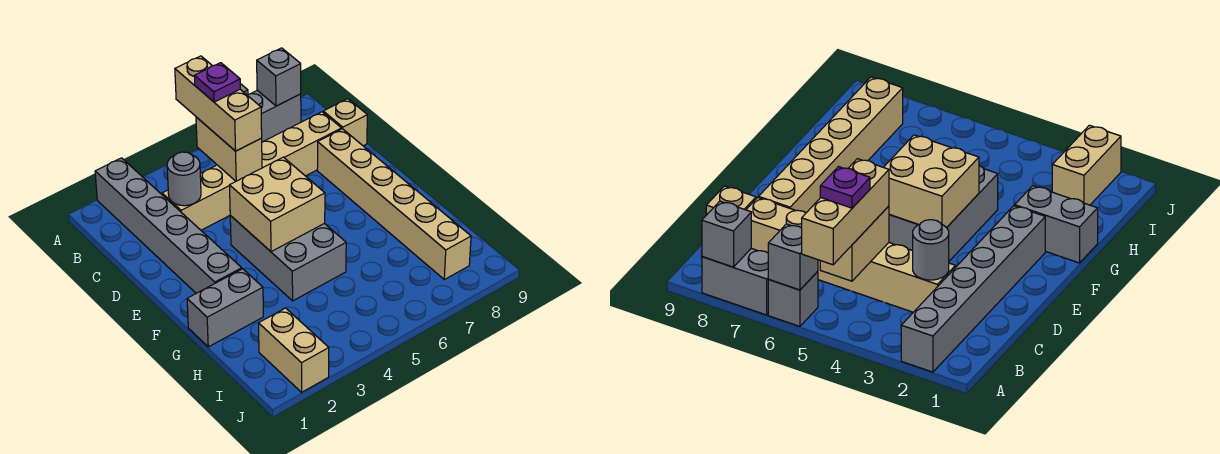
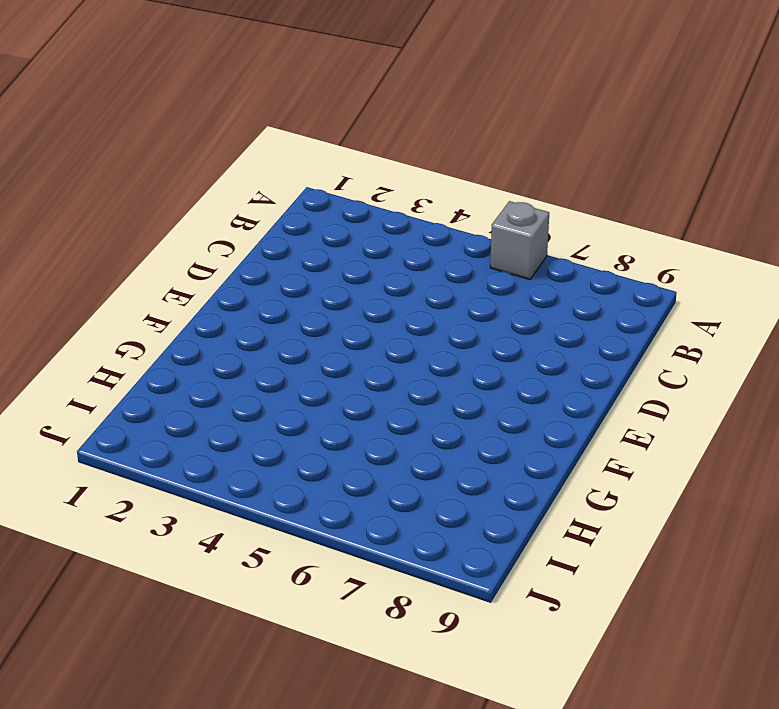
none -> grey 1x6 brick [95,158,242,293]
none -> grey 1x2 brick [248,90,301,142]
none -> tan 1x6 brick [162,112,342,230]

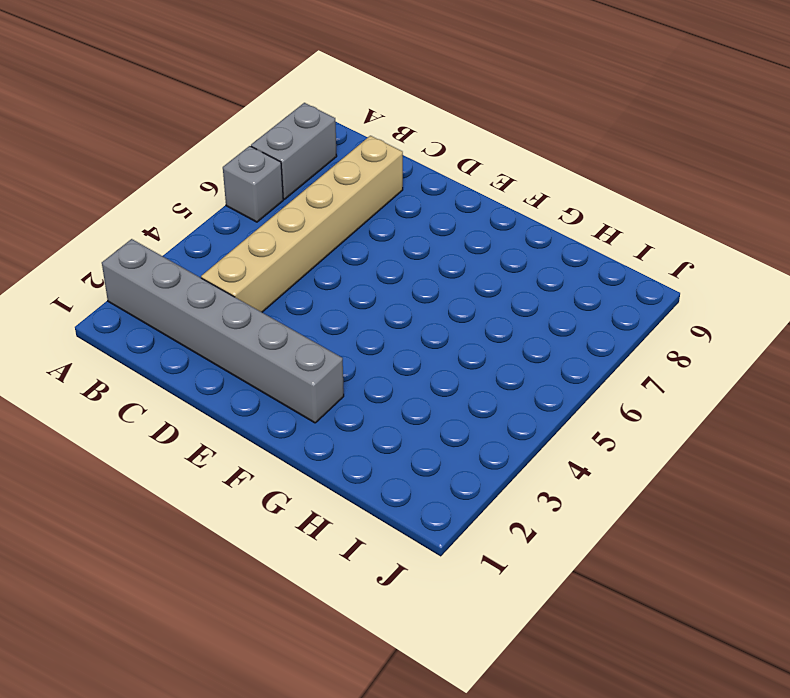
none -> tan 1x1 brick [323,99,367,146]
none -> tan 1x6 brick [317,129,471,280]
none -> grey 2x3 brick [230,216,346,301]

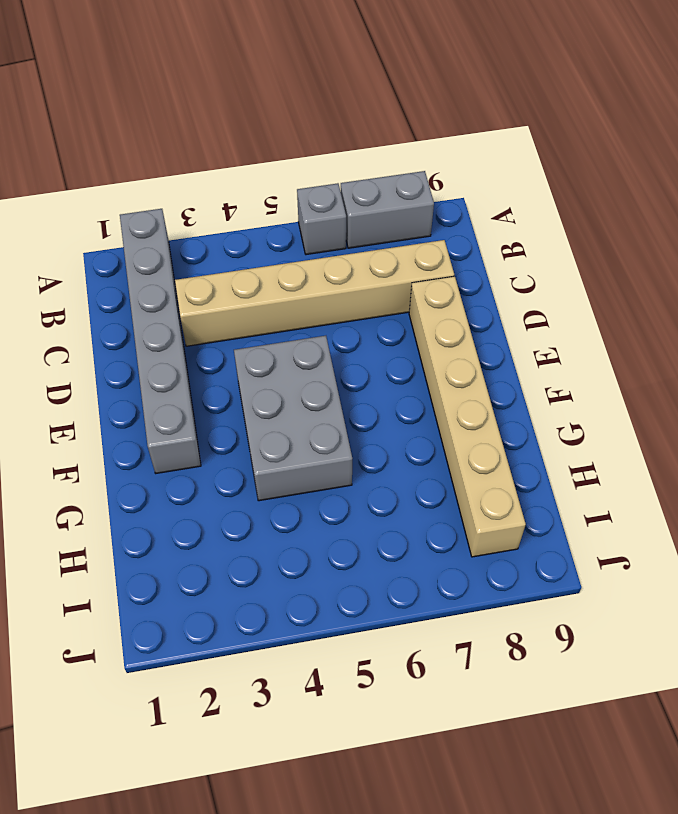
none -> tan 1x1 brick [323,99,367,146]
none -> grey 1x2 brick [187,269,263,347]
none -> tan 1x2 brick [259,308,329,392]

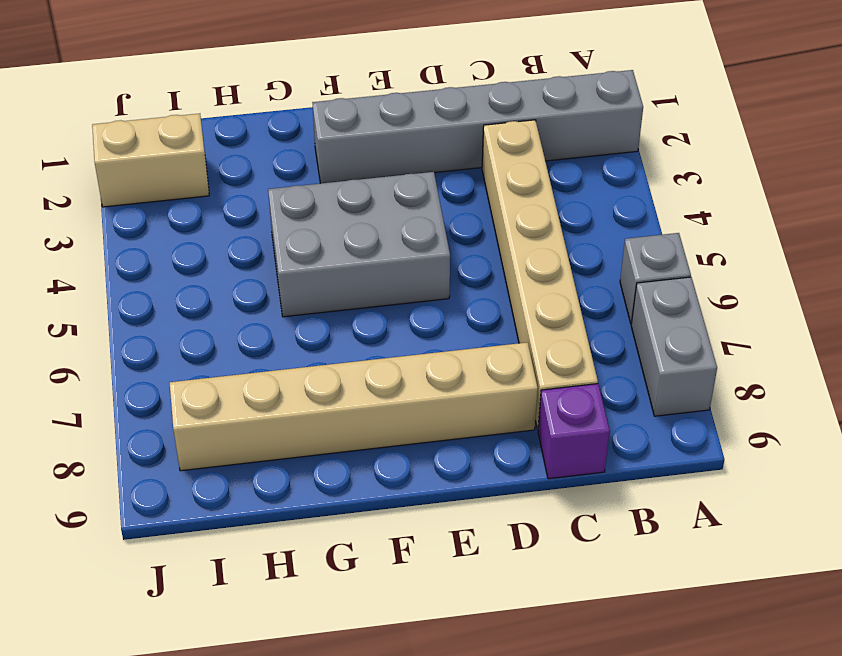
purple 1x1 brick [538,384,610,479] -> tan 1x1 brick [323,99,367,146]
none -> grey 1x2 brick [187,269,263,347]
none -> grey 1x1 brick [768,224,818,290]
none -> grey 1x1 brick [257,48,301,106]

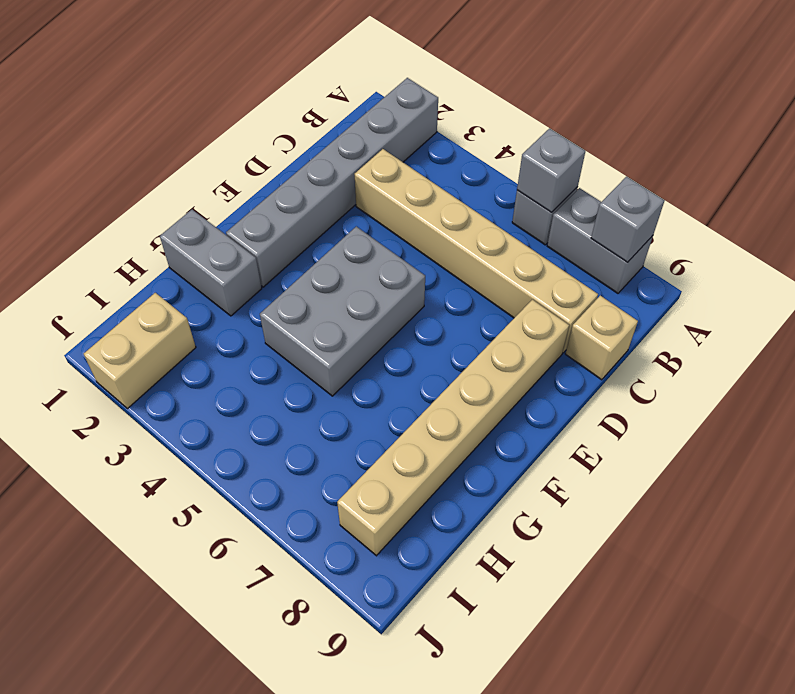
none -> tan 1x2 brick [196,117,262,181]
none -> grey 1x1 round brick [167,152,201,206]
none -> tan 2x2 brick [229,157,325,252]

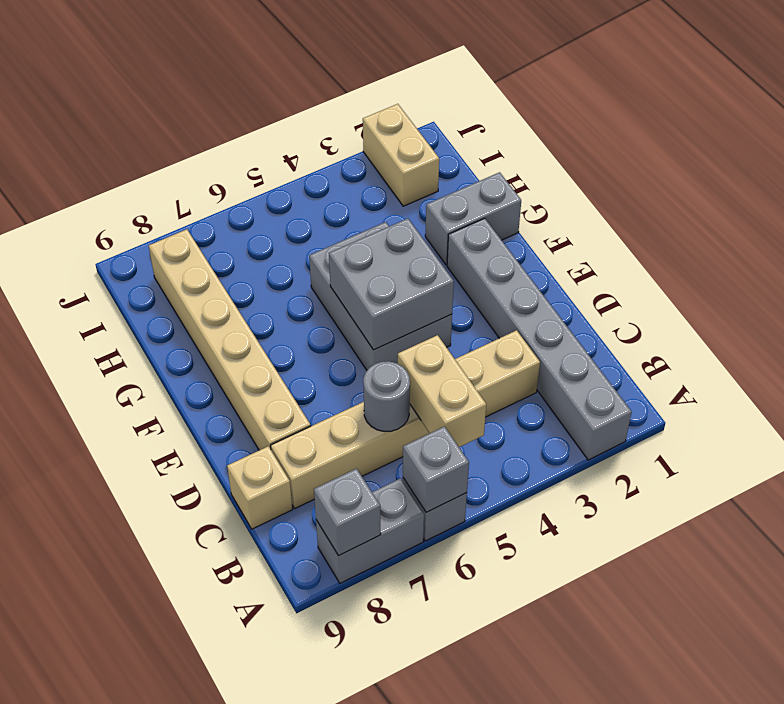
grey 1x1 round brick [363,361,410,432] -> grey 1x1 round brick moved to [167,152,201,206]
grey 2x2 brick [329,218,454,350] -> tan 2x2 brick [229,157,325,252]
none -> tan 1x3 brick [175,56,262,151]
none -> purple 1x1 plate [194,63,240,102]

